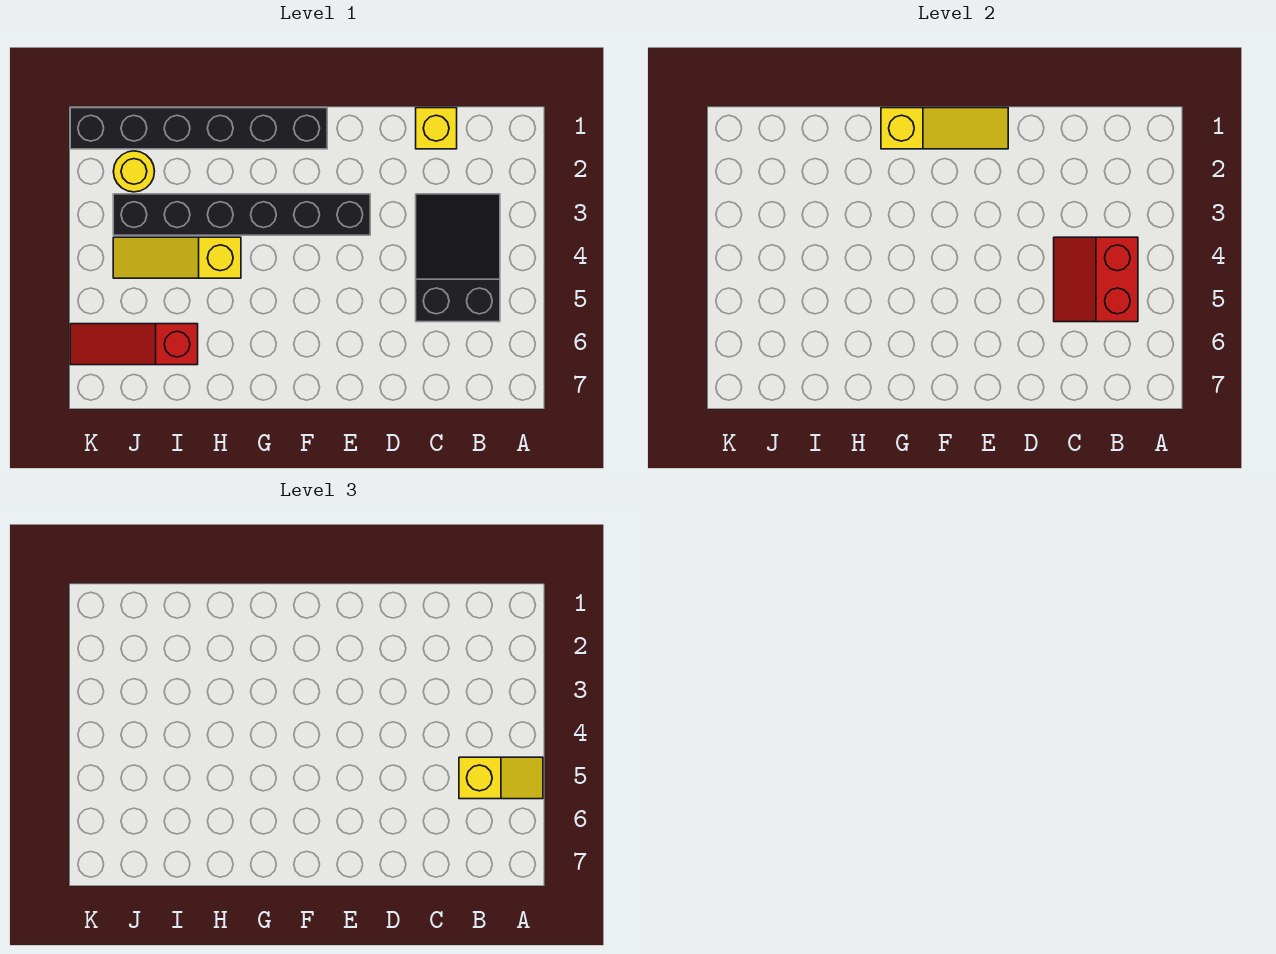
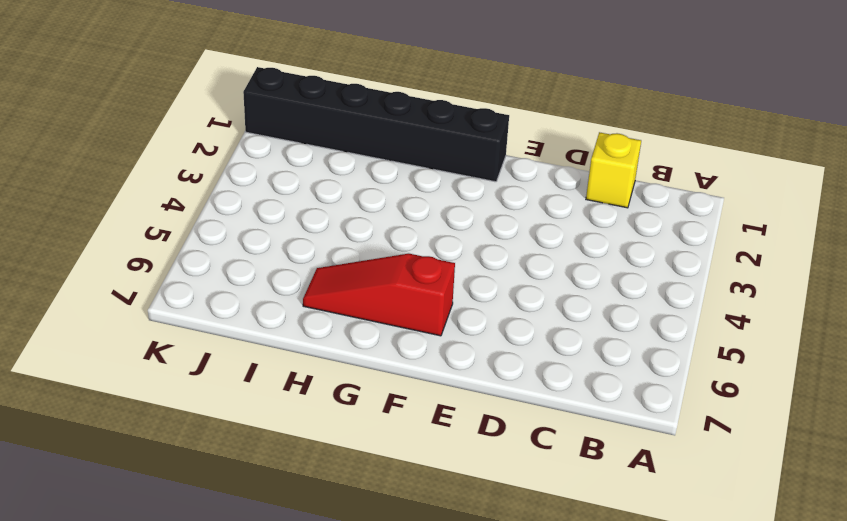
red 1x3 slope [303,254,455,336] -> red 1x3 slope moved to [70,324,198,365]
none -> black 2x3 slope [416,194,500,322]
none -> black 1x6 brick [113,194,370,235]

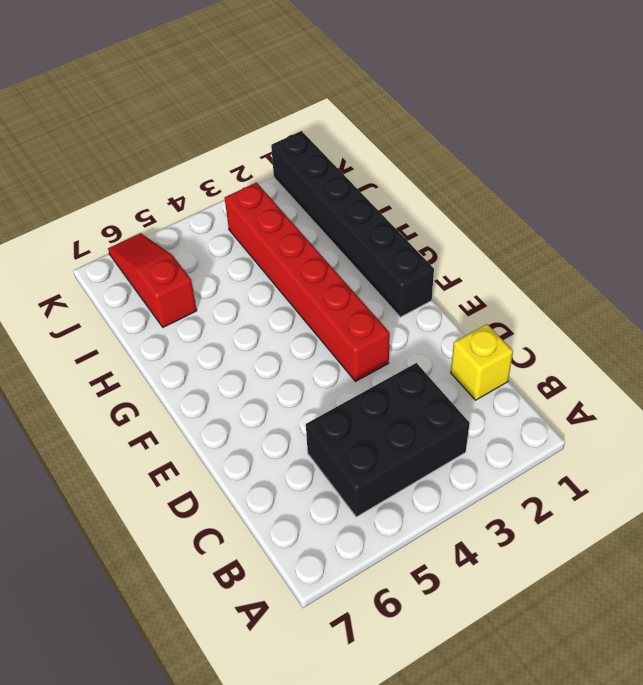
black 2x3 brick [306,363,470,517] -> black 2x3 slope [416,194,500,322]
red 1x6 brick [225,183,390,382] -> black 1x6 brick [113,194,370,235]
none -> yellow 1x3 slope [113,237,241,278]
none -> yellow 1x1 round brick [113,151,154,192]

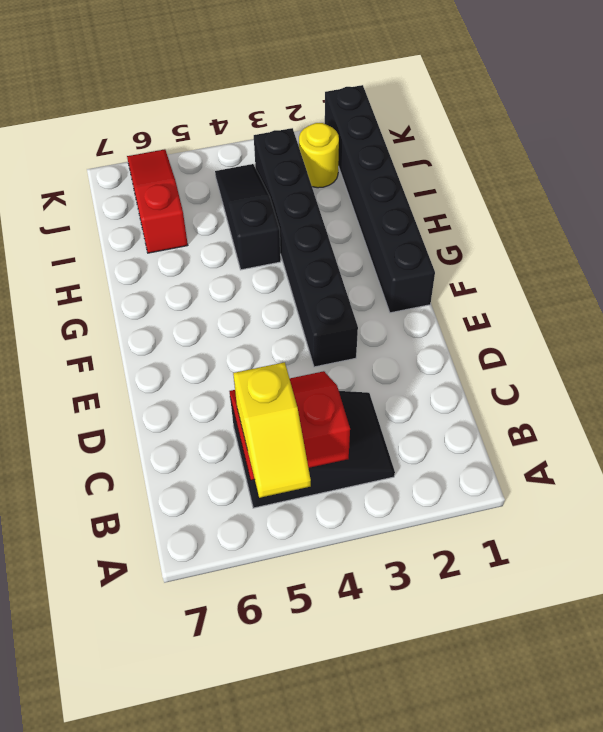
black 1x3 slope [215,164,281,270] -> yellow 1x3 slope [113,237,241,278]
none -> yellow 1x1 brick [416,108,457,149]
none -> yellow 1x3 slope [881,108,1008,149]

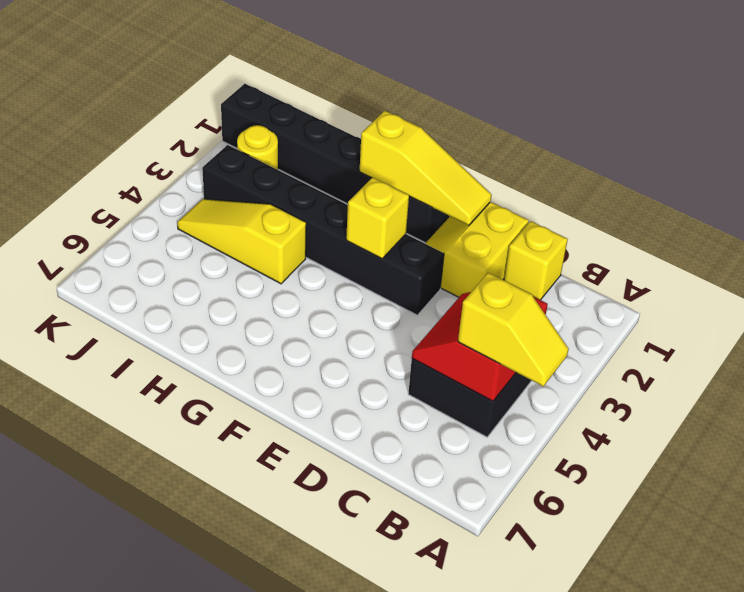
yellow 2x2 slope [425,202,529,297] -> none
yellow 1x1 brick [346,177,409,258] -> none
none -> red 1x3 slope [70,324,198,365]

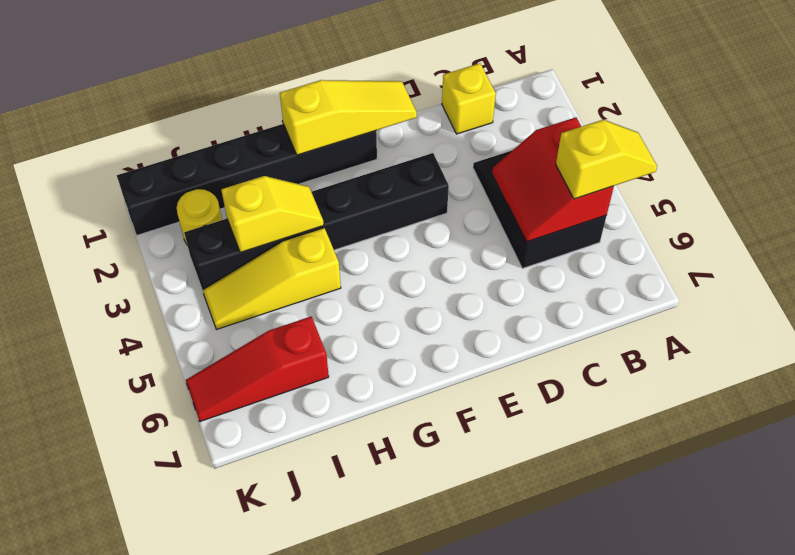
yellow 1x2 slope [221,176,324,253] -> none

